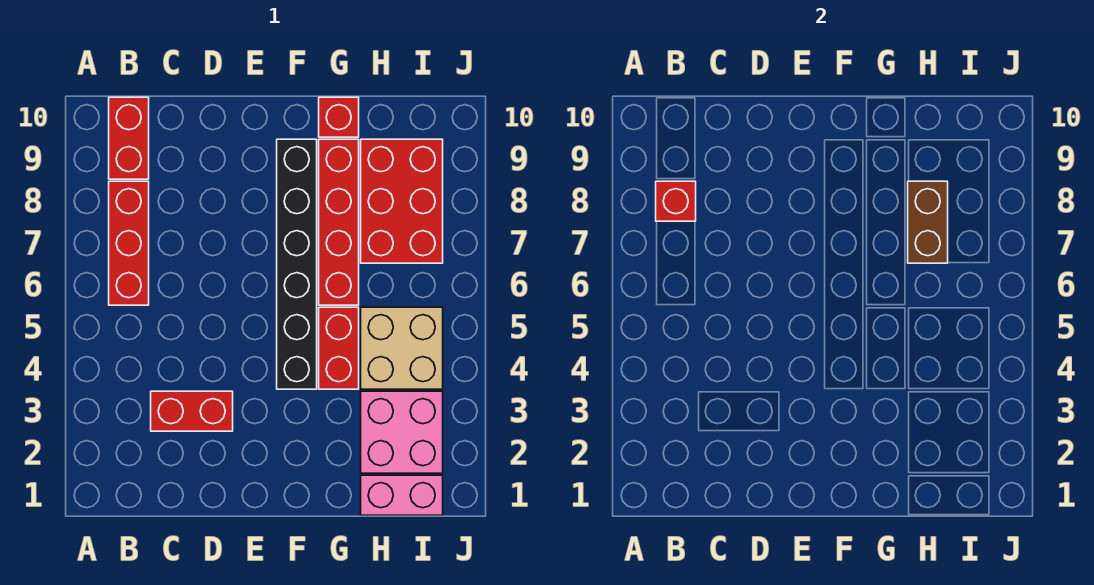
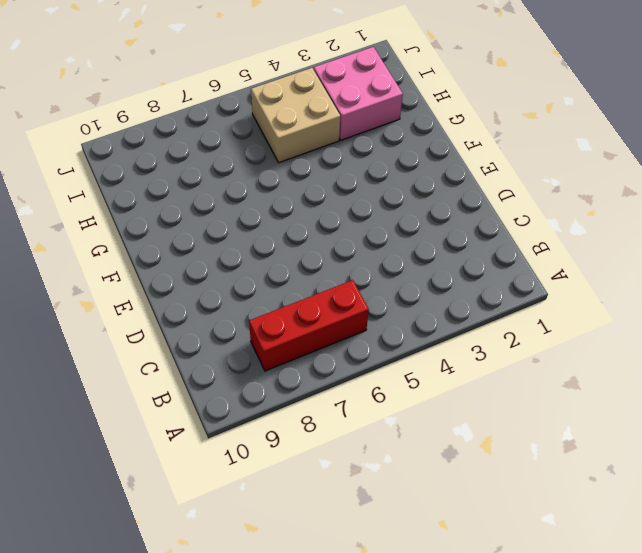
none -> red 1x2 brick [109,97,149,179]
none -> red 1x2 brick [151,391,233,431]
none -> black 1x6 brick [277,139,317,389]

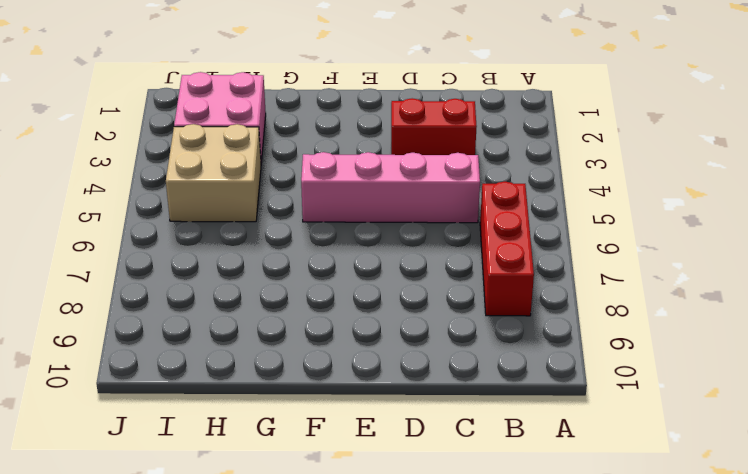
pink 1x4 brick [301,152,480,223] -> black 1x6 brick [277,139,317,389]
none -> red 1x2 brick [109,97,149,179]
none -> red 1x2 brick [319,307,359,389]
none -> red 1x4 brick [319,139,359,305]

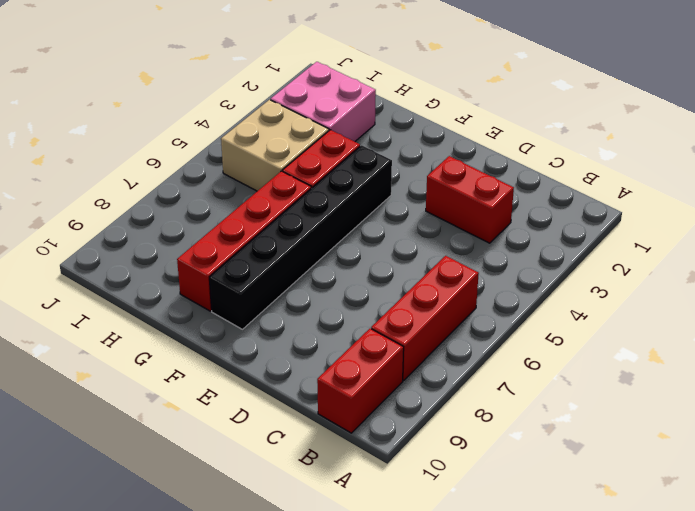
none -> red 1x1 brick [319,97,359,137]
none -> pink 1x2 brick [361,475,443,515]
none -> red 2x3 brick [361,139,443,263]

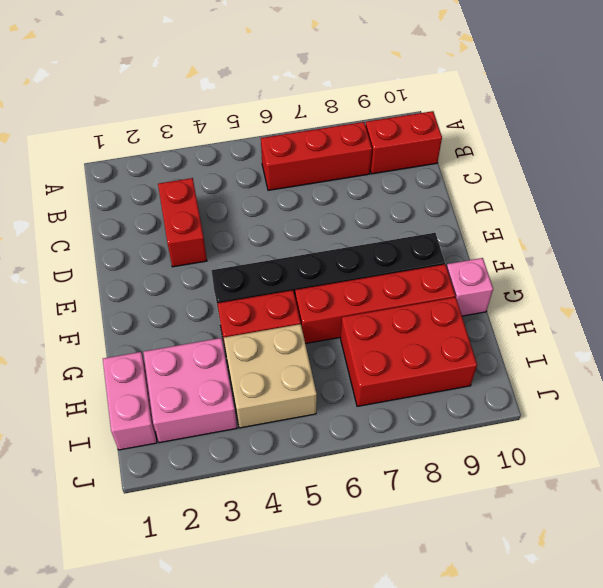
pink 1x1 brick [447,258,493,316] -> red 1x1 brick [319,97,359,137]
none -> red 1x1 brick [656,181,696,221]
none -> brown 1x2 brick [908,181,948,263]

